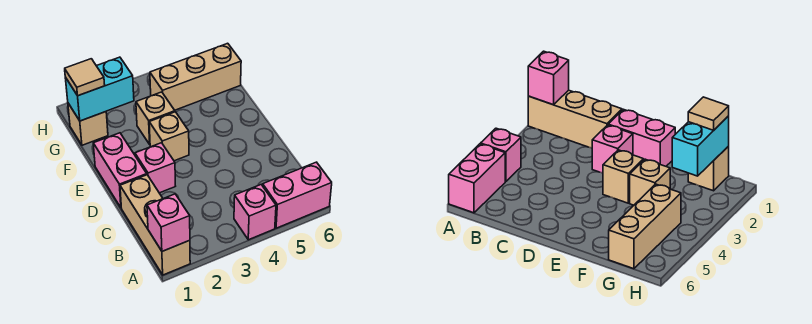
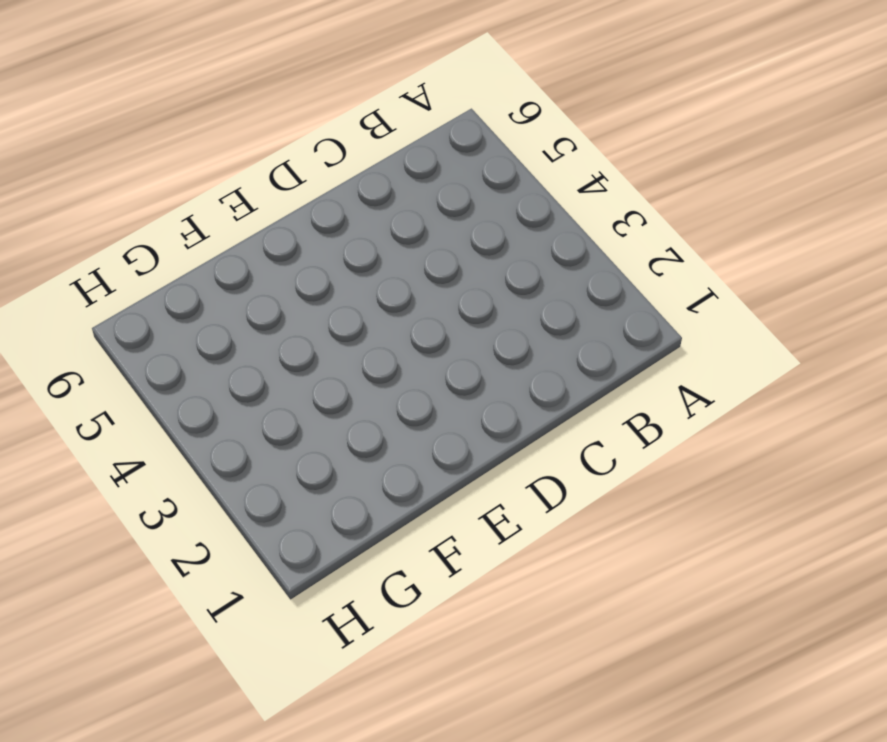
none -> tan 1x3 brick [120,175,190,275]
none -> pink 1x1 brick [234,185,276,240]
none -> pink 1x2 brick [263,162,332,228]

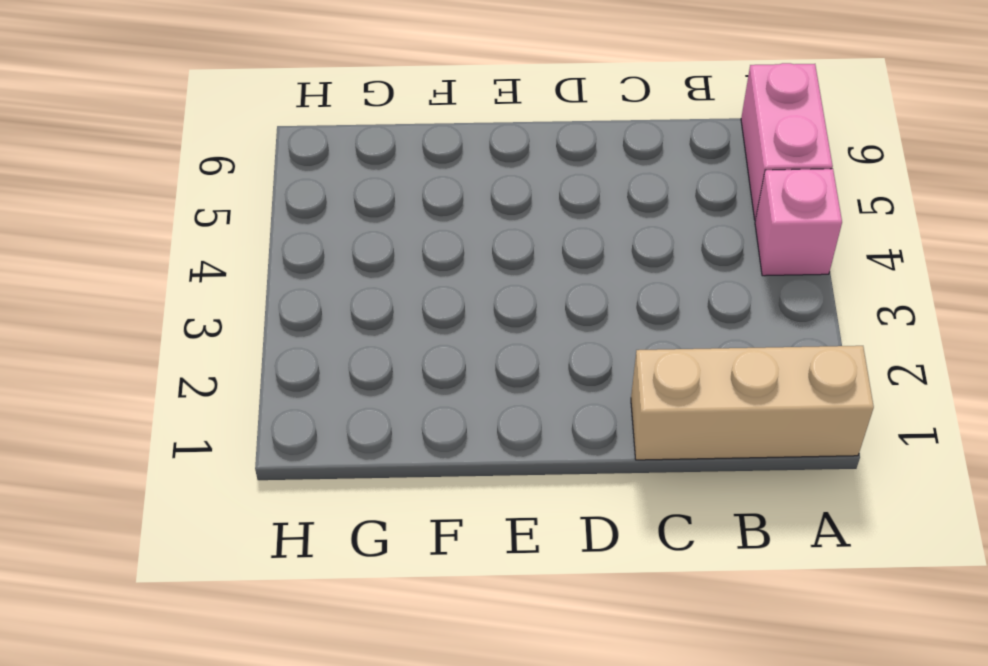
none -> pink 1x2 brick [93,133,147,207]
none -> pink 1x1 brick [135,143,175,193]
none -> tan 1x1 brick [149,112,189,161]

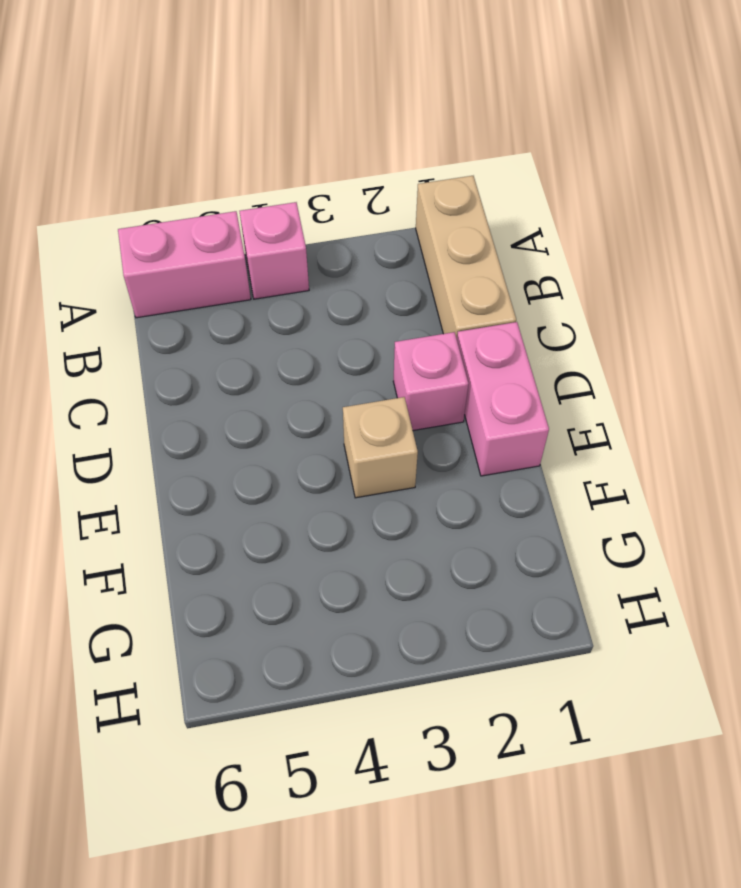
none -> tan 1x1 brick [136,92,175,144]
none -> tan 1x1 brick [68,103,108,145]
none -> tan 1x3 brick [150,43,241,110]

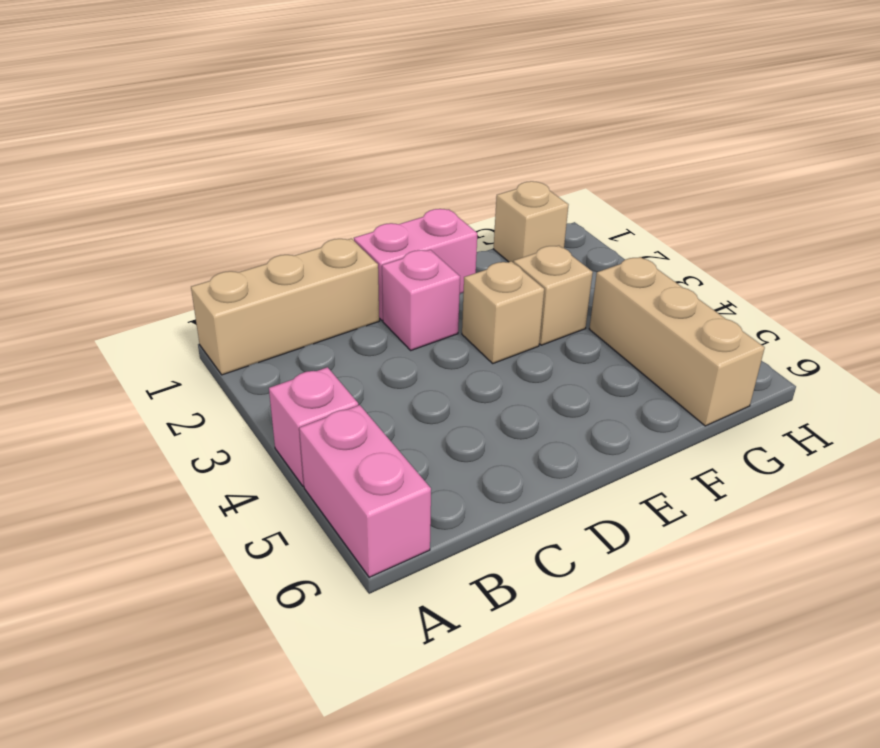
none -> pink 1x1 brick [147,194,190,251]
none -> cyan 1x2 brick [65,57,134,121]
none -> tan 1x1 tile [65,59,105,96]

